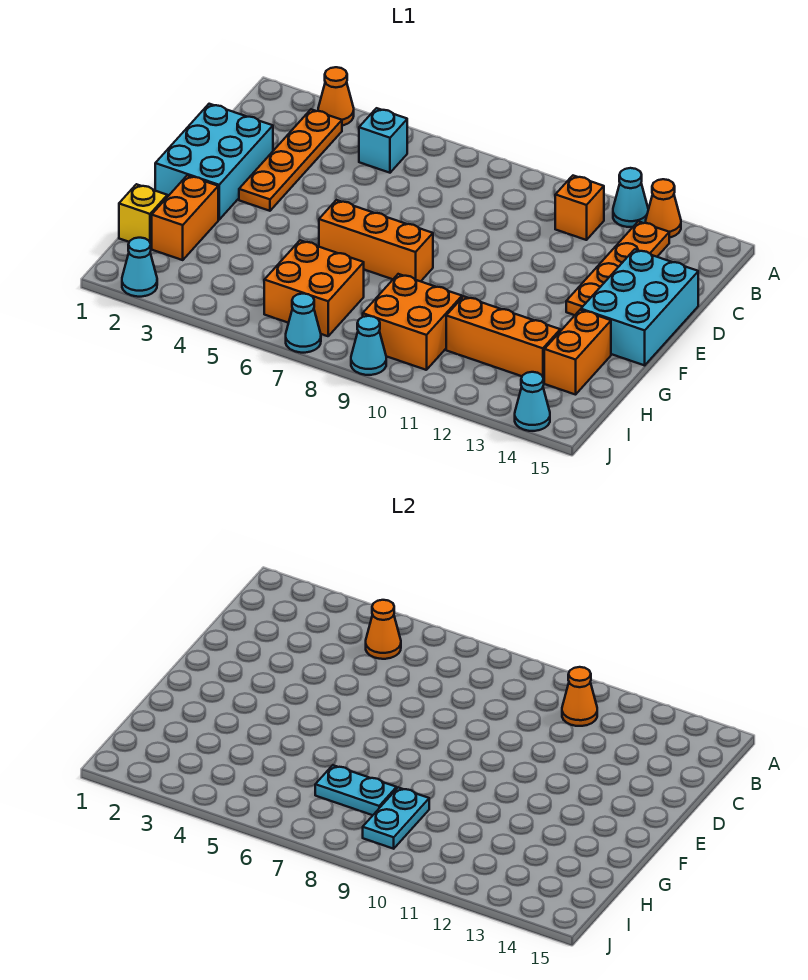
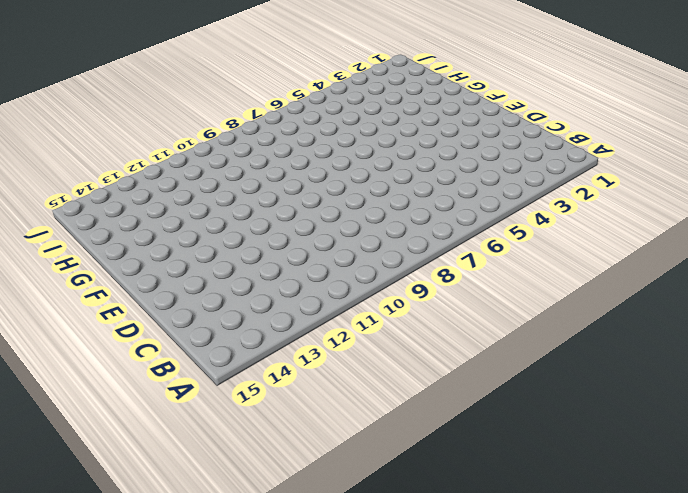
none -> orange 1x1 cone [318,67,354,126]
none -> cyan 1x1 cone [613,168,648,227]
none -> orange 1x1 cone [646,179,681,238]

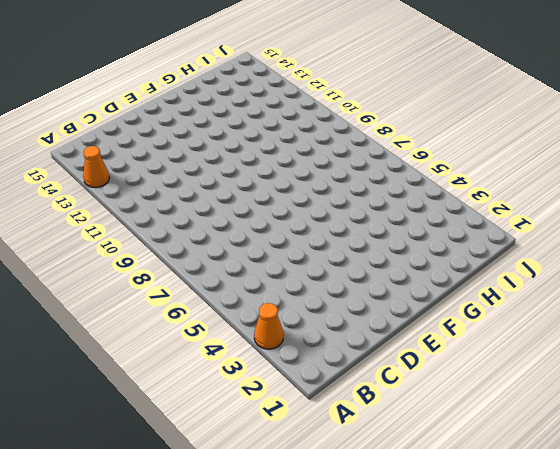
none -> cyan 1x1 cone [613,168,648,227]
none -> orange 1x4 plate [239,109,342,211]
none -> cyan 1x1 brick [359,108,407,173]

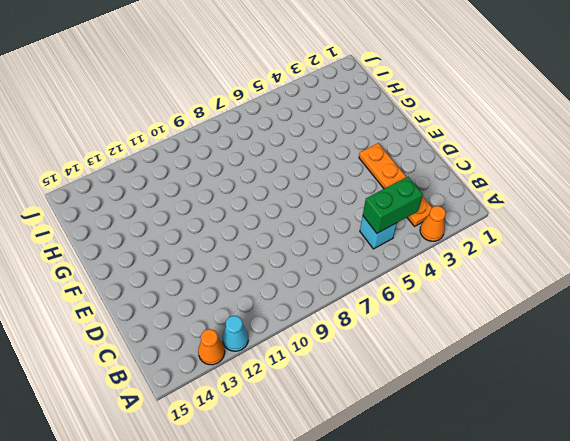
green 1x2 brick [363,177,423,233] -> orange 1x1 cone [366,600,401,659]
none -> orange 1x1 brick [555,176,604,240]
none -> orange 1x4 plate [566,221,669,315]
none -> cyan 2x3 brick [155,104,273,220]

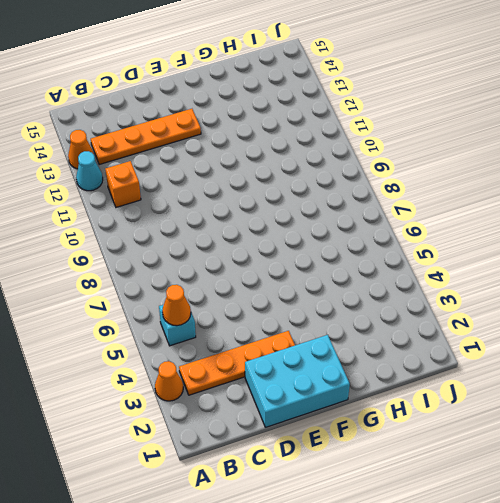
none -> cyan 2x3 brick [581,249,698,365]
none -> orange 1x3 brick [319,200,433,281]
none -> orange 1x2 brick [152,175,218,260]

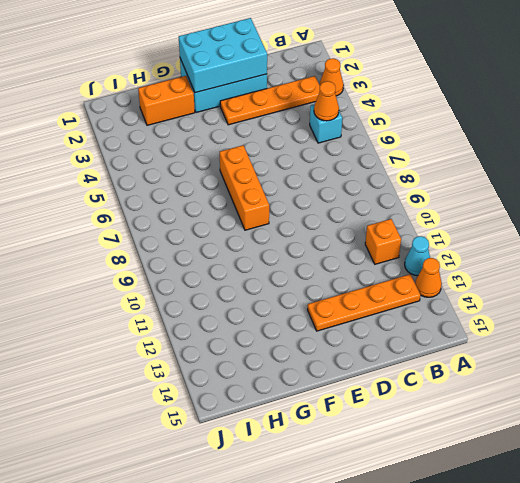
cyan 2x3 brick [179,18,267,93] -> cyan 2x3 brick moved to [581,249,698,365]
none -> orange 1x2 brick [544,310,611,395]
none -> yellow 1x1 brick [119,184,167,248]
none -> orange 2x2 brick [264,240,364,336]

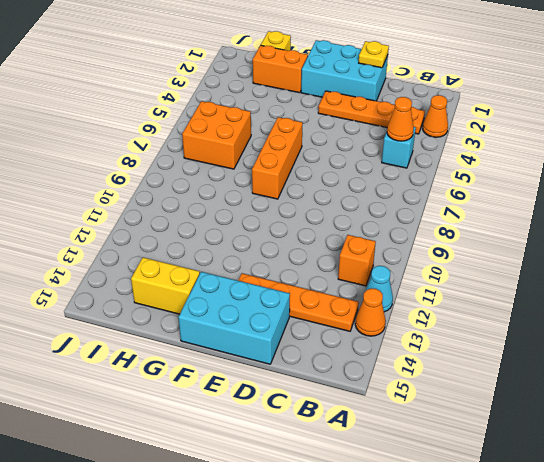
yellow 1x1 plate [359,41,389,68] -> none
yellow 1x2 brick [131,257,200,314] -> orange 1x2 brick [544,310,611,395]
none -> orange 2x2 brick [363,274,462,370]
none -> orange 1x3 brick [446,296,560,379]
none -> cyan 1x1 cone [122,238,157,297]

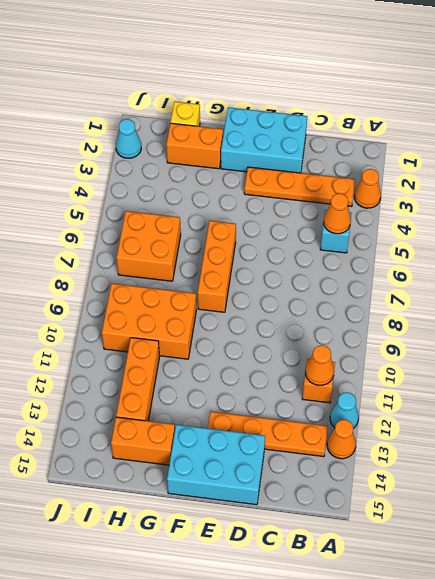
orange 2x3 brick [102,284,196,359] -> orange 2x2 brick [363,274,462,370]
none -> cyan 1x1 cone [286,294,321,353]
none -> cyan 1x1 cone [351,316,386,375]
none -> cyan 1x1 cone [515,372,550,431]

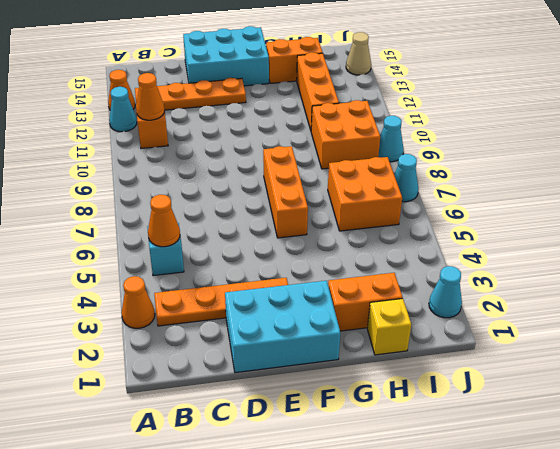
tan 1x1 cone [346,32,371,75] -> cyan 1x1 cone [515,372,550,431]
none -> cyan 1x2 plate [315,765,397,815]
none -> cyan 1x2 plate [363,788,429,849]

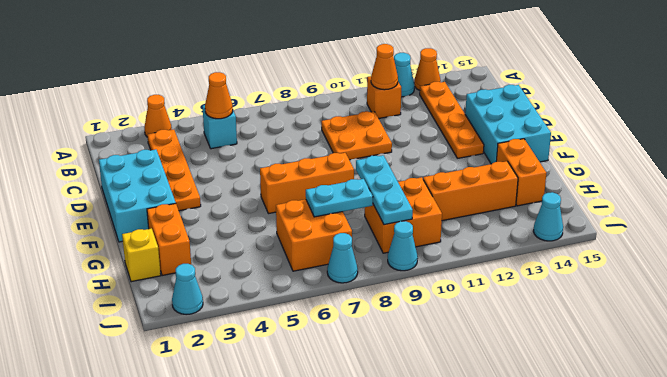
orange 2x2 plate [321,111,392,160] -> none
cyan 1x3 plate [356,155,413,225] -> cyan 1x2 plate [363,788,429,849]

